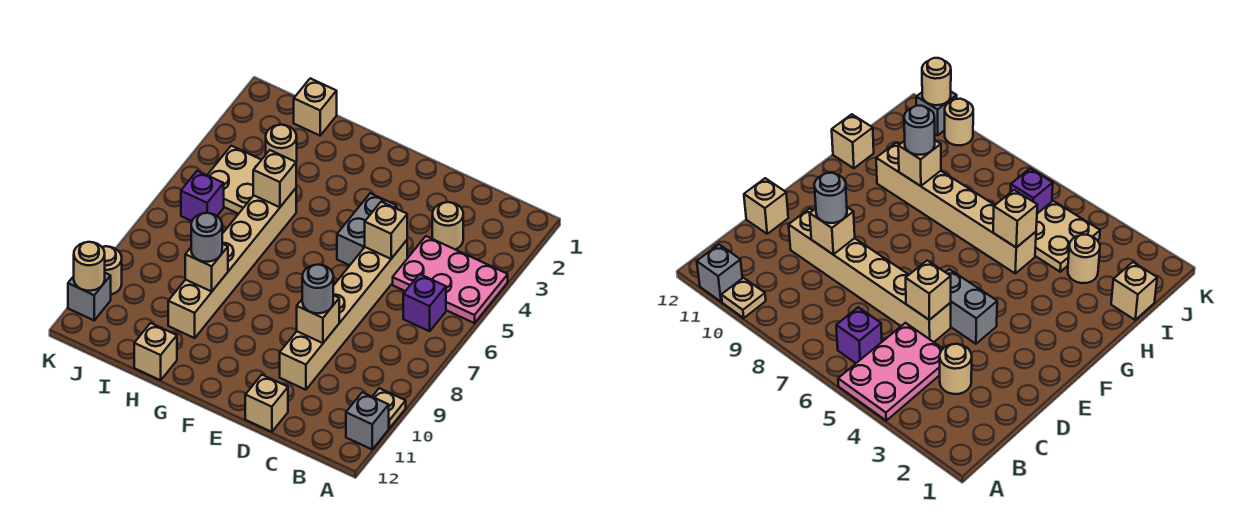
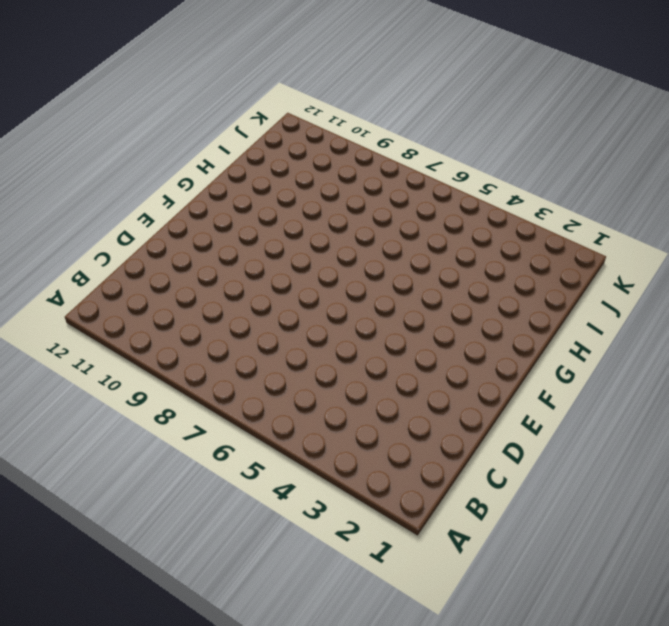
none -> pink 2x3 plate [393,236,508,323]
none -> tan 1x1 plate [372,388,406,428]
none -> grey 1x1 brick [346,392,389,449]

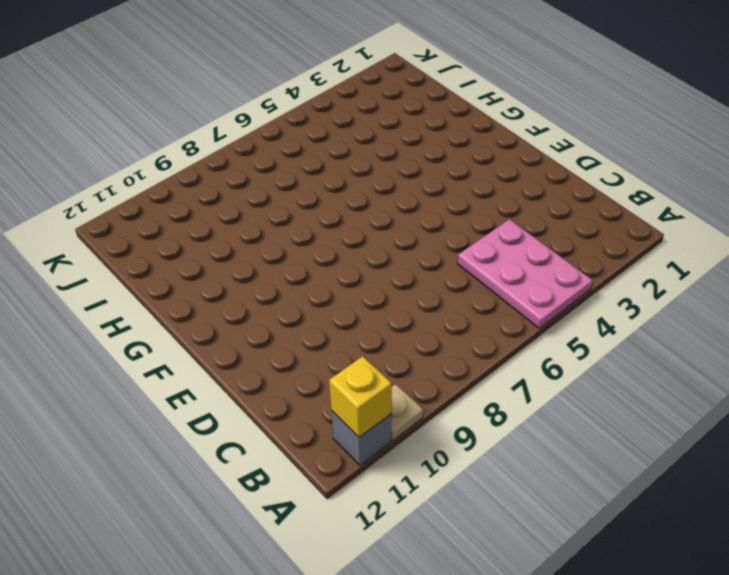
yellow 1x1 brick [329,356,392,437] -> none
none -> purple 1x1 brick [403,274,446,331]
none -> tan 1x1 round brick [432,202,463,250]
none -> tan 1x6 brick [280,240,407,390]

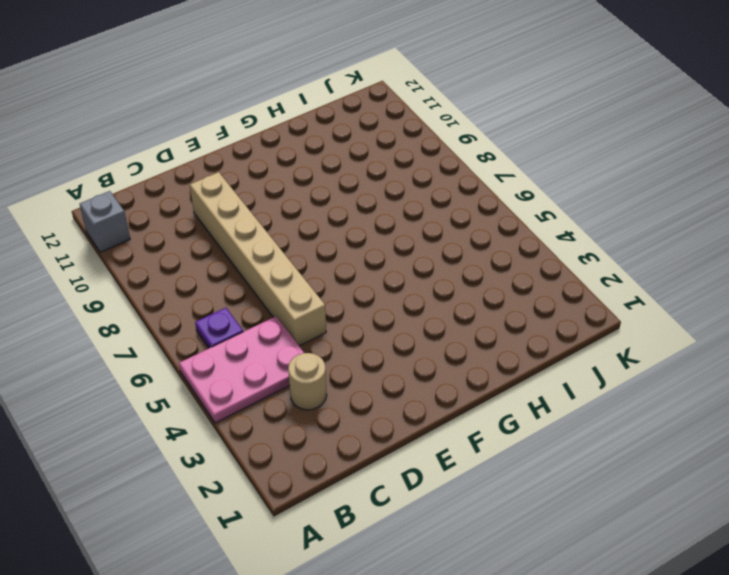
purple 1x1 plate [195,308,243,348] -> purple 1x1 brick [403,274,446,331]
none -> tan 1x1 plate [372,388,406,428]
none -> tan 1x1 brick [245,375,288,432]
none -> grey 1x2 brick [337,193,397,265]

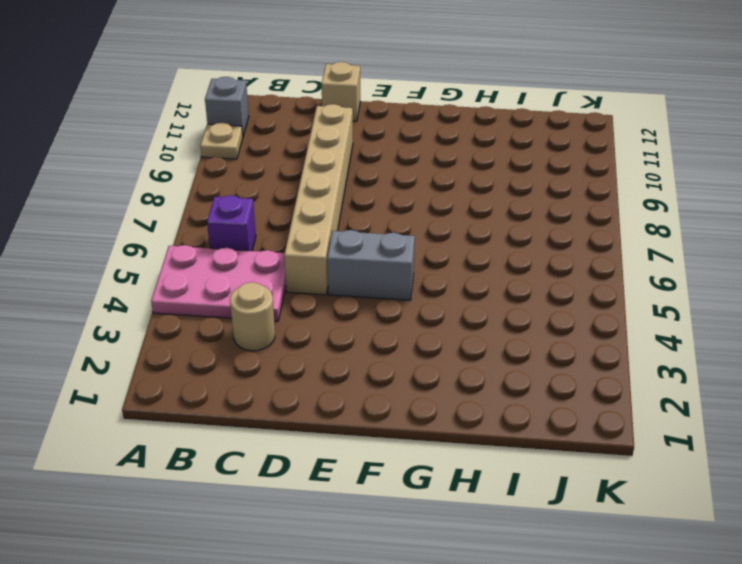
grey 1x2 brick [327,230,415,300] -> grey 1x2 brick turned to [337,193,397,265]
none -> tan 1x6 brick [168,188,296,338]
none -> tan 1x1 brick [134,323,177,380]
none -> tan 1x1 brick [294,78,337,135]

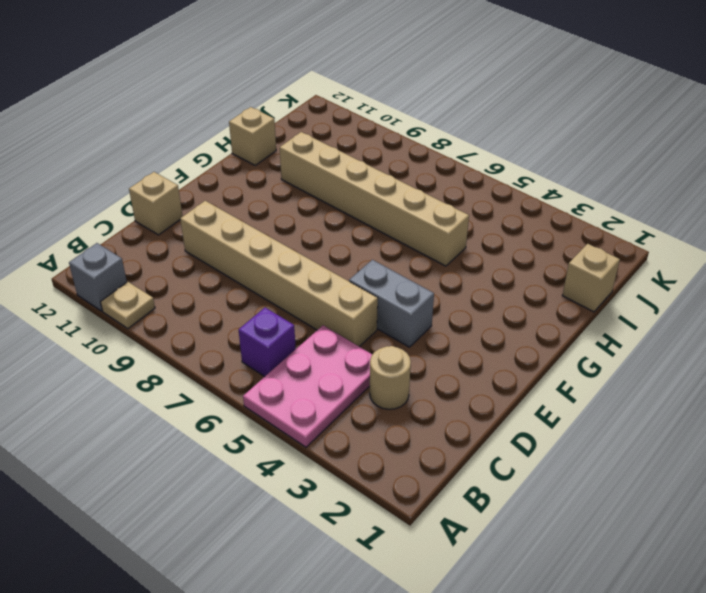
none -> tan 1x1 round brick [266,125,297,162]
none -> tan 2x2 plate [207,146,261,214]
none -> purple 1x1 brick [181,171,224,221]

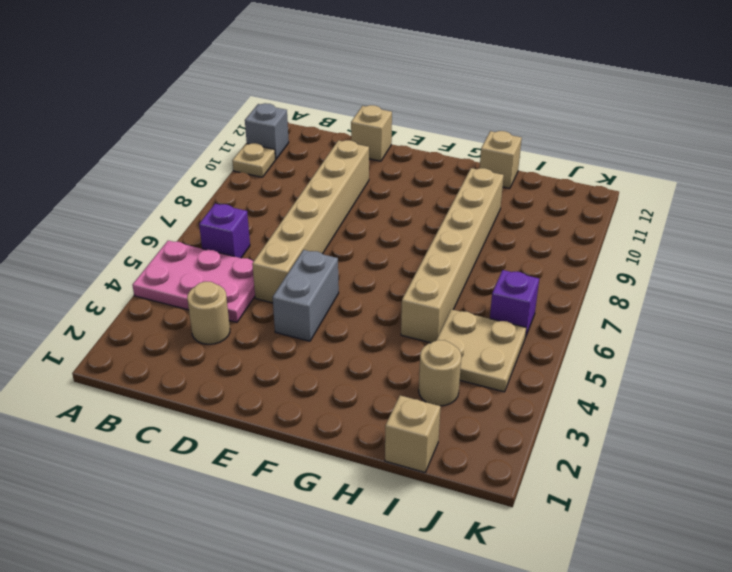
none -> tan 1x1 round brick [102,246,122,294]
none -> grey 1x1 brick [68,273,111,320]
none -> tan 1x1 brick [365,202,407,259]

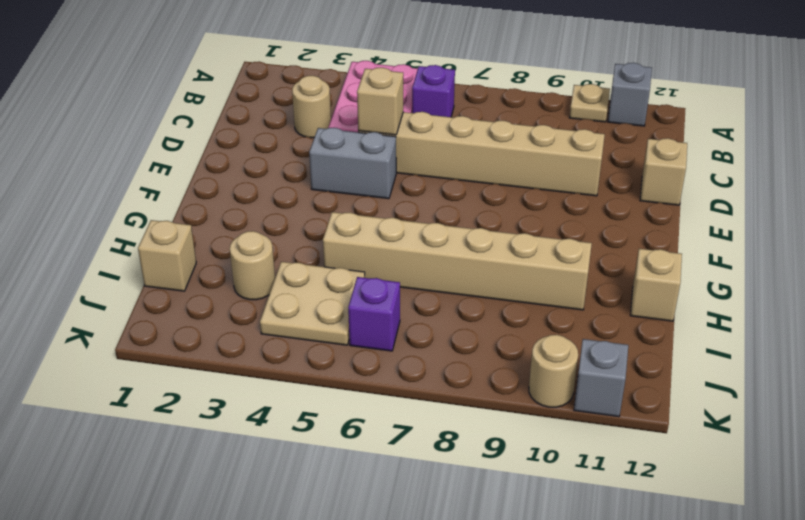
none -> tan 1x1 brick [297,295,339,343]
none -> tan 1x1 brick [253,150,296,207]
none -> tan 1x1 brick [185,244,228,291]

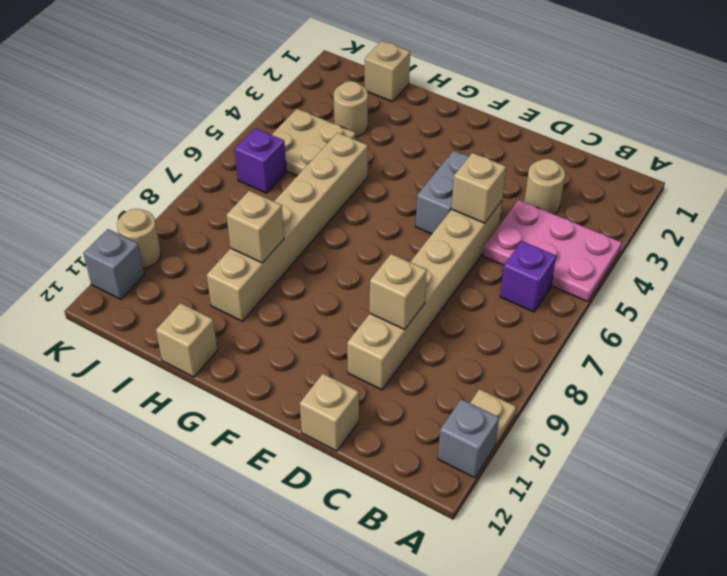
none -> tan 1x1 brick [253,150,296,207]
none -> tan 1x1 round brick [74,242,105,291]
none -> grey 1x1 round brick [302,265,333,313]

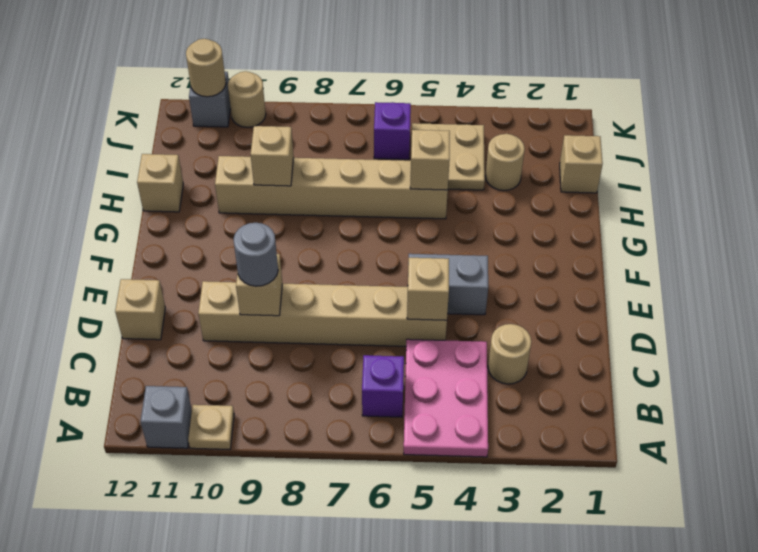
none -> grey 1x1 round brick [191,213,222,262]

